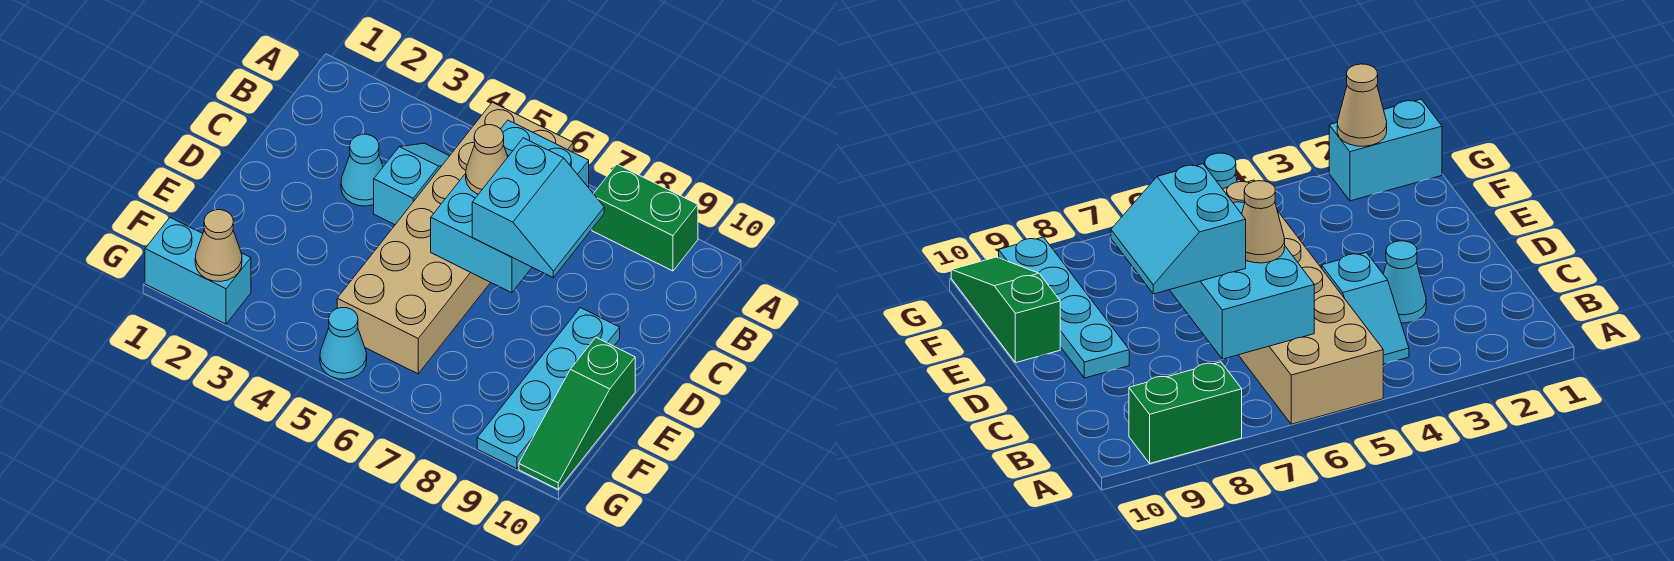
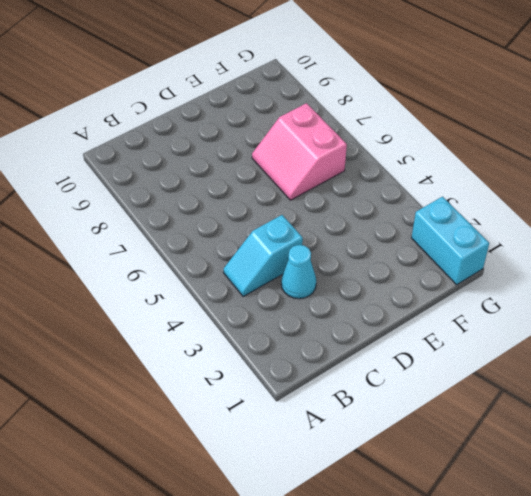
pink 2x2 slope [252,103,347,200] -> tan 2x6 brick [337,102,573,374]
none -> green 1x2 brick [592,164,698,271]
none -> cyan 1x4 plate [477,308,620,469]
none -> green 1x3 slope [519,338,635,489]

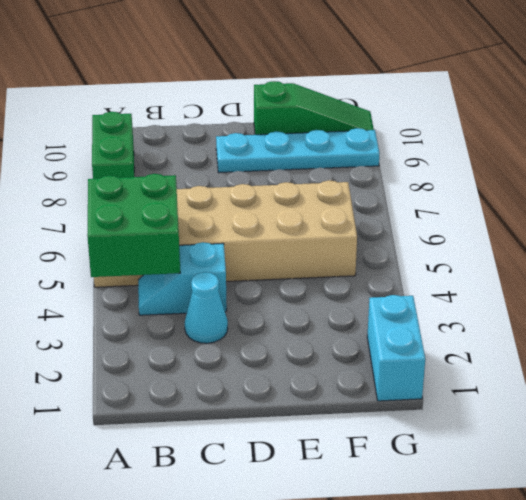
green 2x2 brick [87,174,180,277] -> none
none -> cyan 1x1 cone [320,308,367,379]
none -> cyan 2x3 brick [431,120,589,293]
none -> tan 1x1 cone [195,210,242,281]

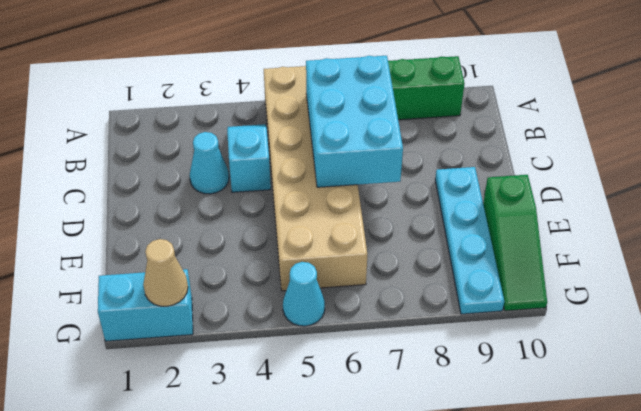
none -> tan 1x1 cone [466,125,508,194]
none -> cyan 2x2 slope [472,138,604,277]

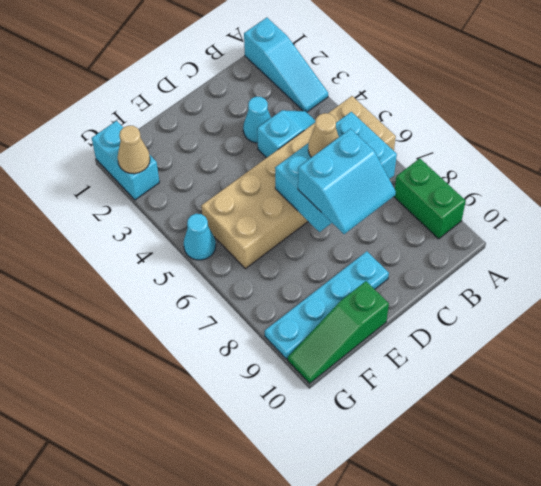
cyan 1x3 slope [244,18,328,112] -> none

